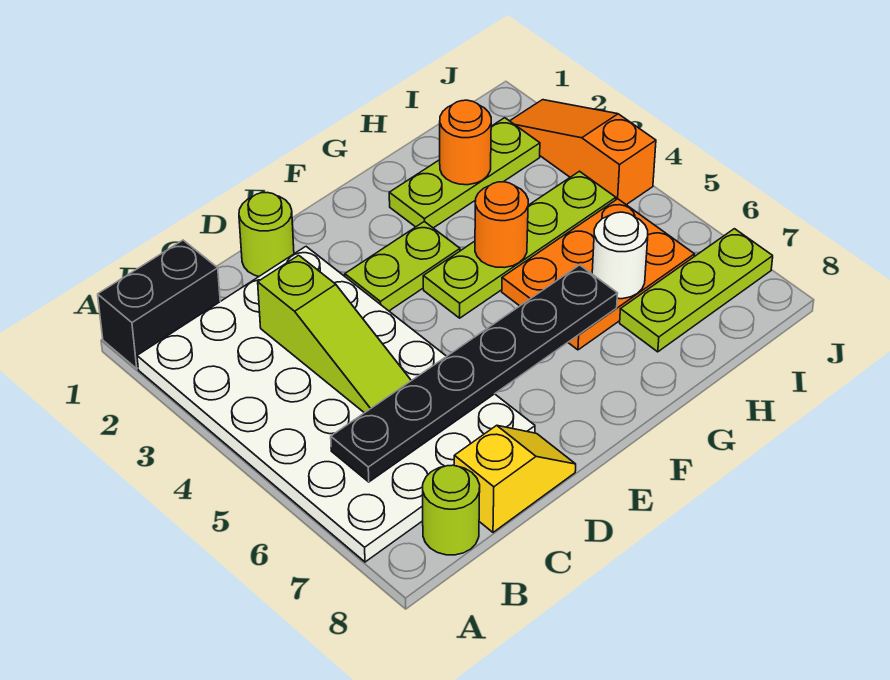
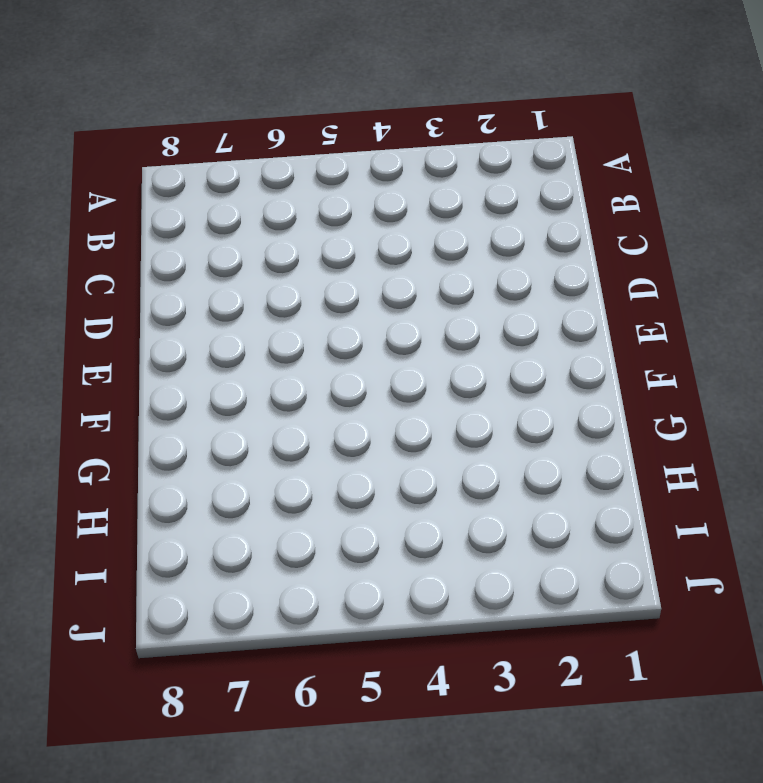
none -> black 1x2 brick [98,240,220,369]
none -> white 4x6 plate [137,247,535,562]
none -> lime 1x1 round brick [423,465,480,555]

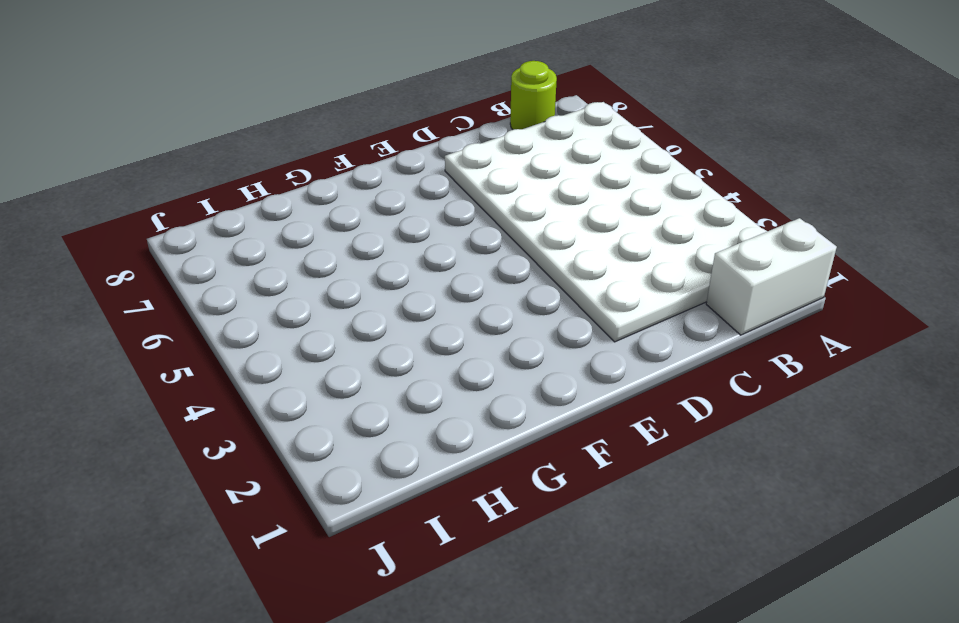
white 1x2 brick [706,218,837,335] -> black 1x2 brick [98,240,220,369]
none -> yellow 1x2 slope [454,425,576,532]
none -> lime 1x1 round brick [239,193,294,276]
none -> lime 1x2 plate [345,222,460,311]

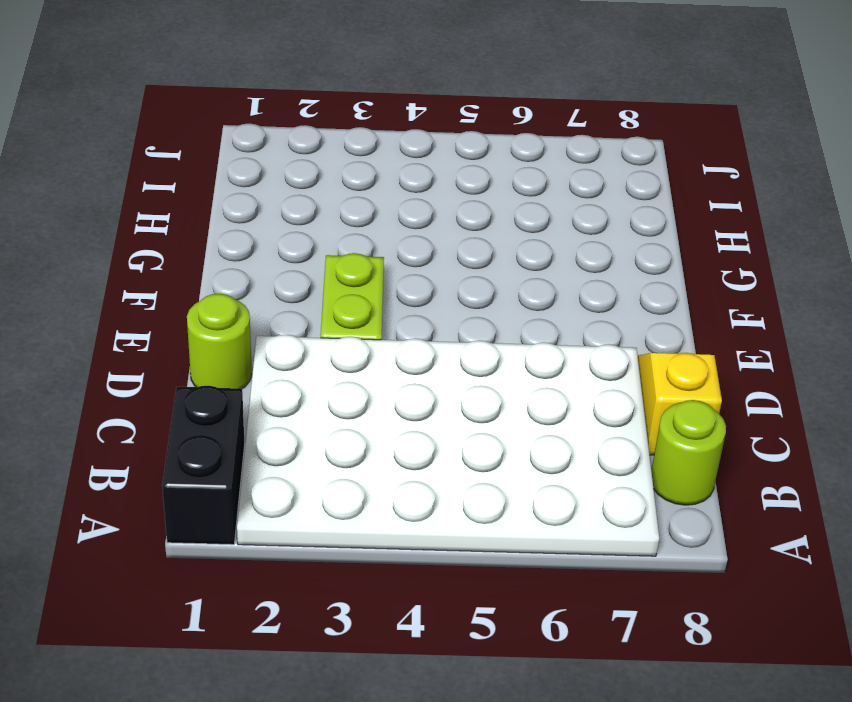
none -> lime 1x4 plate [423,171,616,318]
none -> lime 1x3 plate [389,118,540,228]
none -> orange 2x3 plate [502,199,694,350]

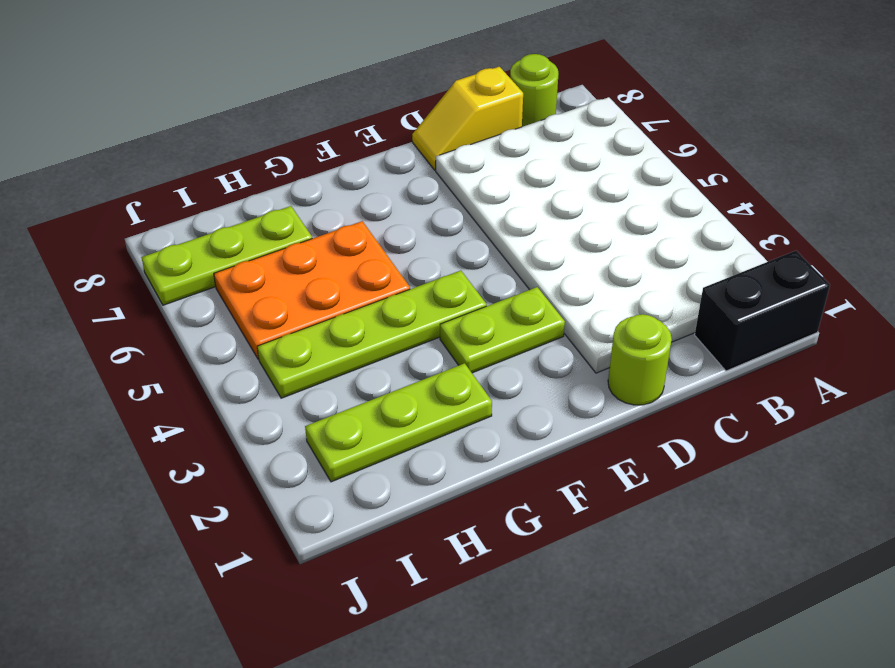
none -> orange 1x3 slope [510,100,656,205]
none -> black 1x6 plate [331,265,618,482]
none -> lime 1x3 slope [258,255,411,413]

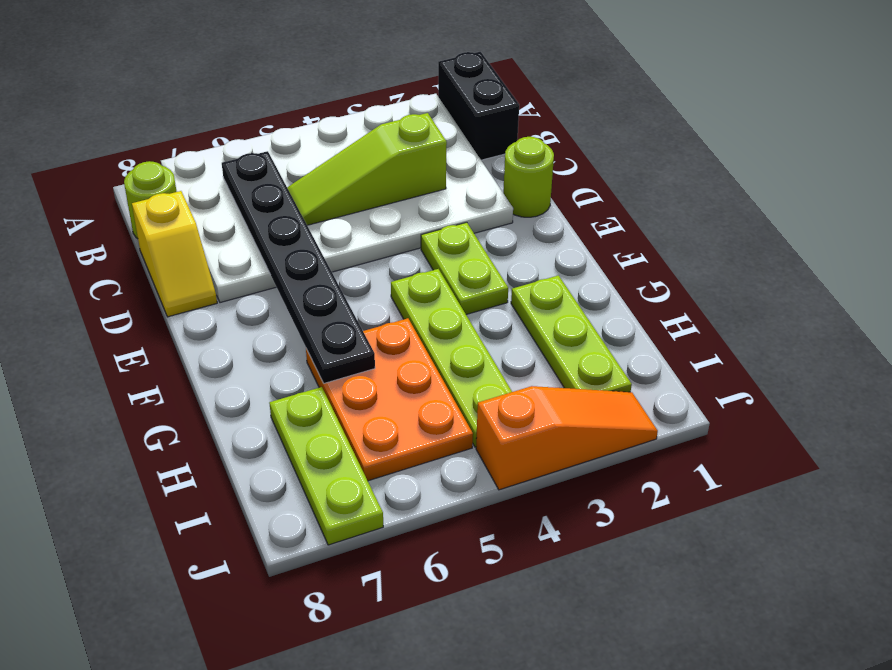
none -> orange 1x1 round brick [475,182,528,268]
none -> orange 1x1 round brick [440,100,491,185]
none -> white 1x1 round brick [592,212,648,299]

